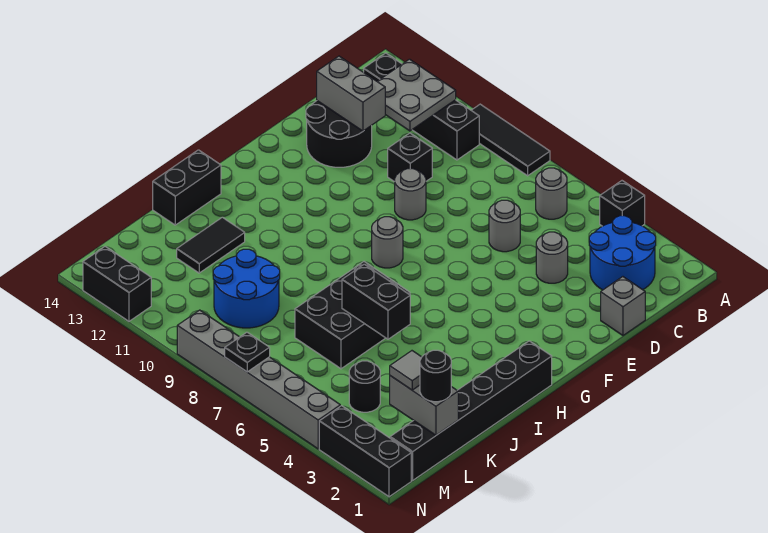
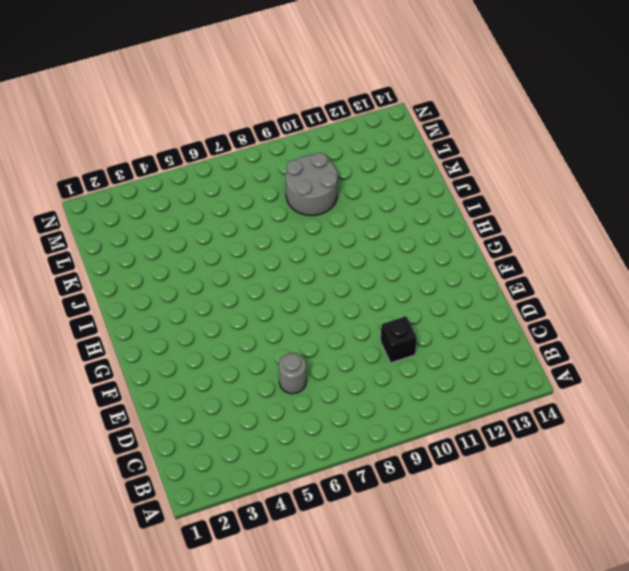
grey 2x2 round brick [286,153,338,216] -> blue 2x2 round brick [213,249,280,328]
none -> black 1x1 brick [600,181,645,226]
none -> black 1x3 tile [471,104,550,176]
none -> blue 2x2 round brick [589,216,656,290]

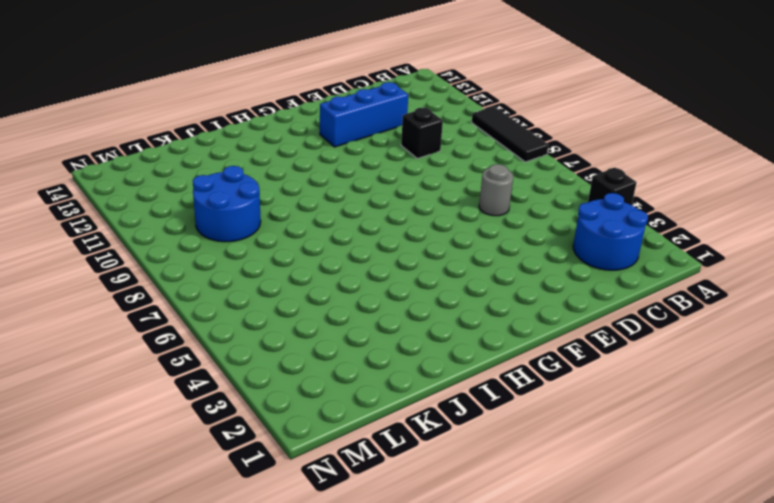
blue 1x3 brick [320,82,408,147] -> black 2x2 round brick [306,101,372,167]
none -> grey 1x1 round brick [536,168,567,219]
none -> black 1x4 brick [364,53,479,160]
none -> grey 1x1 brick [601,277,645,335]

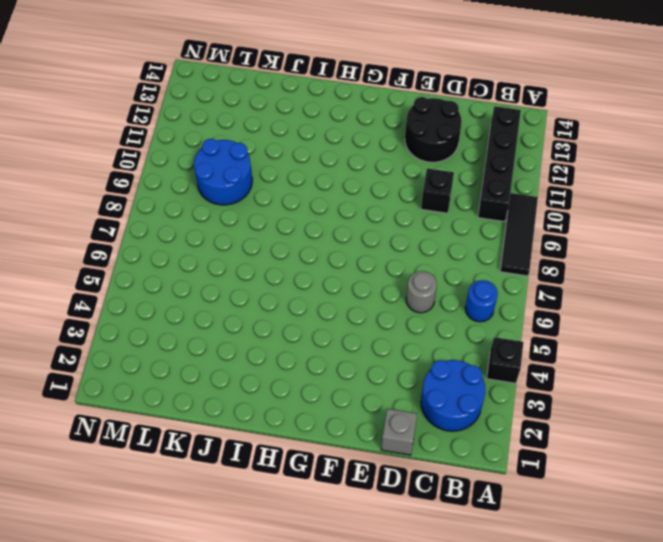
blue 1x1 round brick [465,280,498,322] -> grey 1x1 round brick [536,168,567,219]
none -> grey 1x1 round brick [536,232,568,283]
none -> grey 1x1 round brick [395,169,426,220]
none -> grey 1x1 round brick [372,217,403,268]

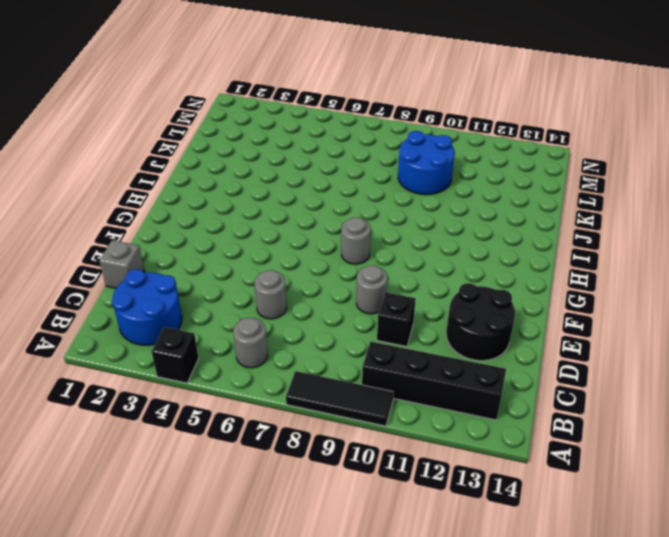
none -> grey 1x1 round brick [536,232,568,283]
none -> black 1x6 brick [390,341,552,481]
none -> black 2x3 brick [295,262,410,369]

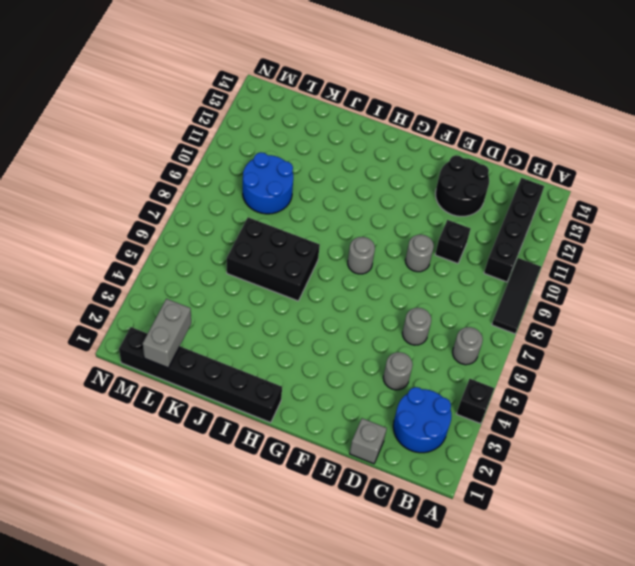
none -> black 1x2 brick [153,150,221,225]
none -> black 1x2 tile [177,217,245,273]
none -> black 1x1 round brick [349,361,380,412]

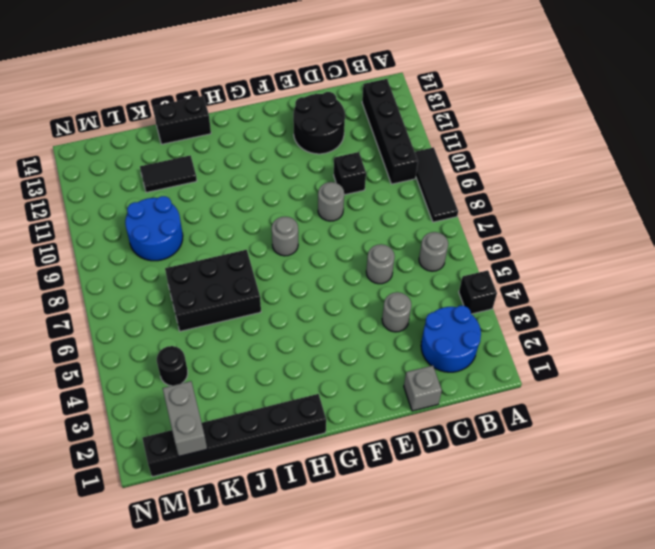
none -> black 1x3 brick [319,406,411,497]
none -> grey 1x6 brick [177,310,340,449]
none -> black 1x2 brick [83,247,151,321]

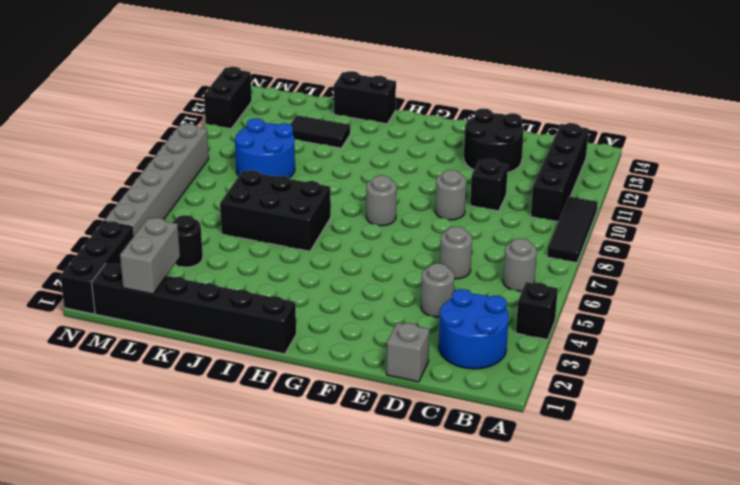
none -> grey 2x2 plate [377,59,456,131]
none -> grey 1x2 brick [317,56,385,131]
none -> black 1x2 brick [342,264,410,339]

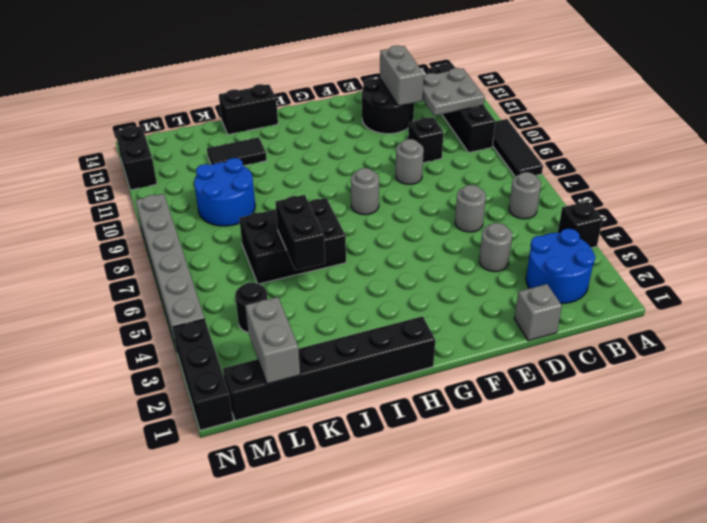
none -> black 1x1 plate [225,332,270,372]
none -> black 1x1 round brick [420,350,451,402]
none -> grey 1x1 tile [390,351,422,390]

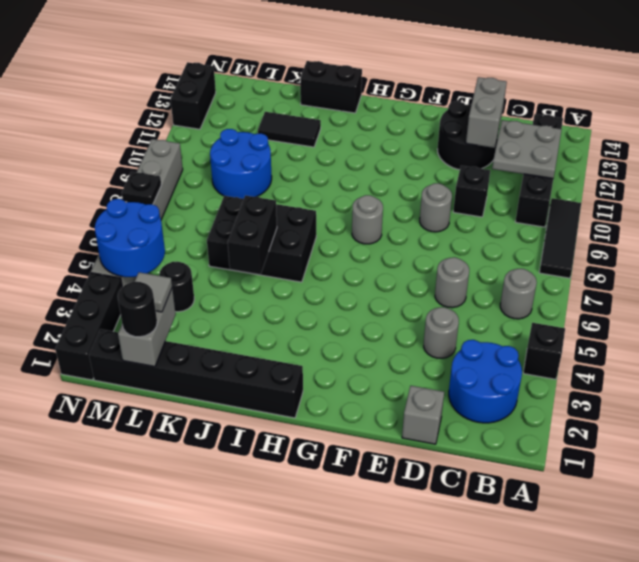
blue 2x2 round brick [95,199,165,277] -> none

